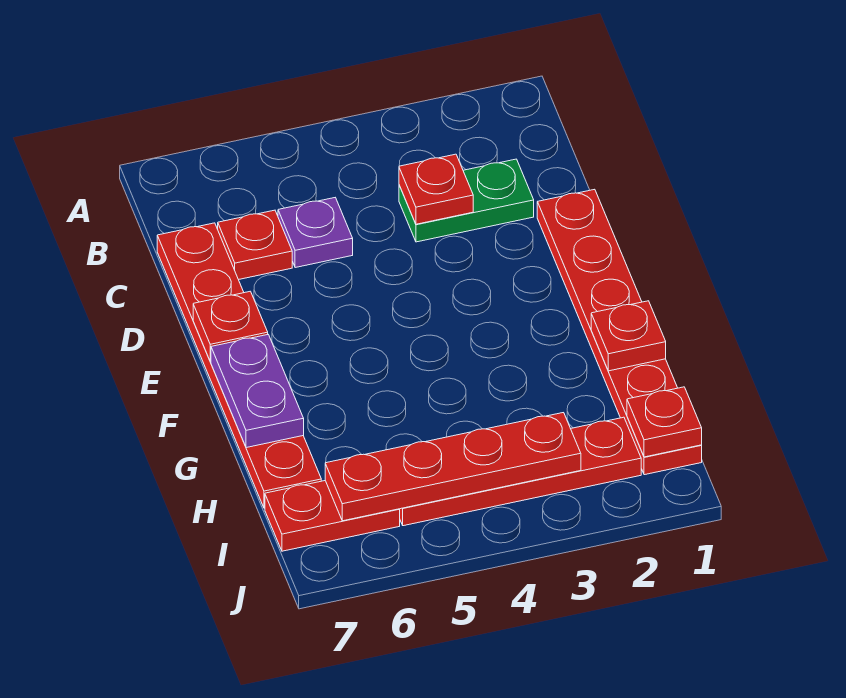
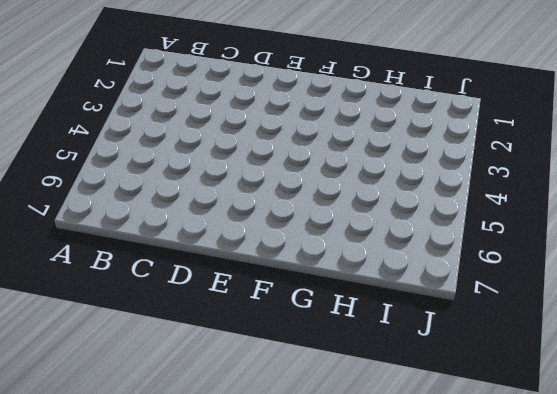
none -> green 1x2 plate [399,159,534,242]
none -> purple 1x1 plate [278,198,353,268]
none -> red 1x1 plate [218,210,292,280]

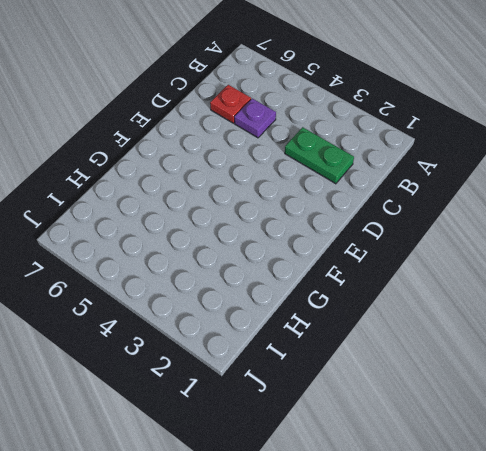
none -> red 1x6 plate [157,223,321,508]
none -> red 1x6 plate [537,189,702,475]
none -> red 1x4 plate [400,417,641,526]

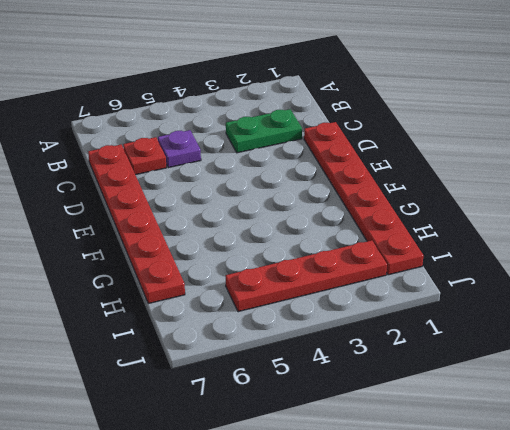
none -> red 1x2 plate [265,481,400,551]
none -> red 1x1 plate [399,154,473,224]
none -> red 1x1 plate [193,291,268,361]

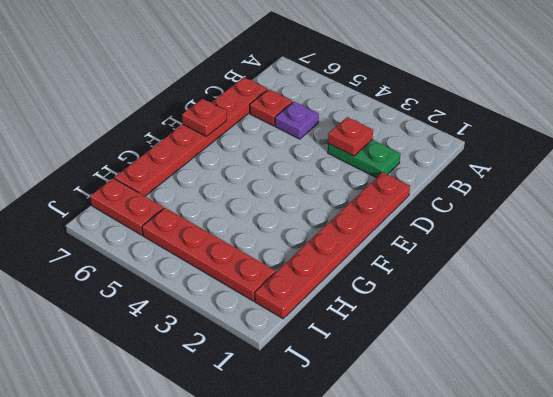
none -> purple 1x2 plate [211,335,304,448]
none -> red 1x1 plate [591,301,666,371]
none -> red 1x1 plate [627,387,702,457]

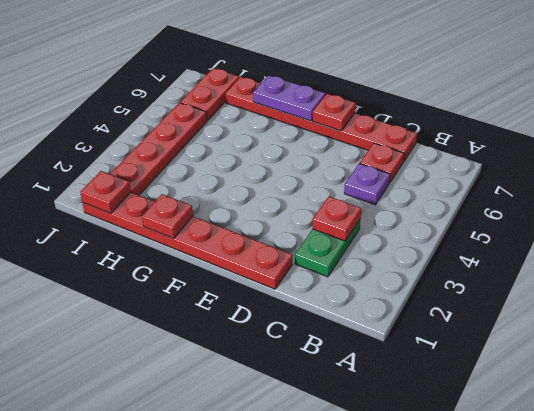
none -> red 1x4 plate [325,413,581,521]

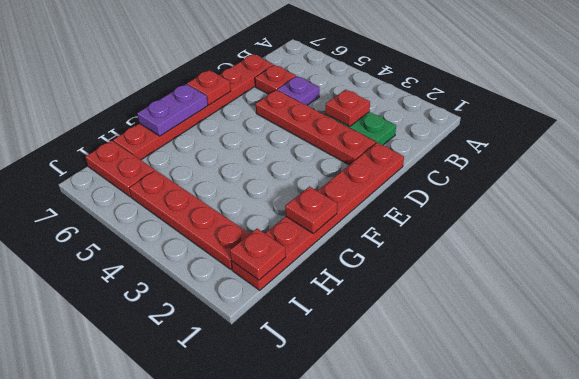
red 1x4 plate [256,90,376,165] -> red 1x4 plate moved to [325,413,581,521]

